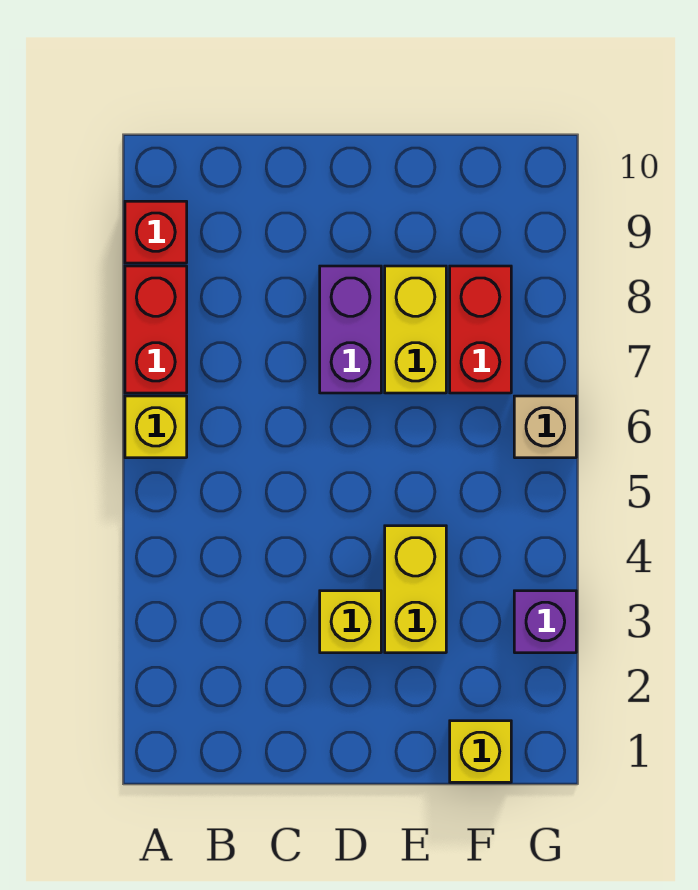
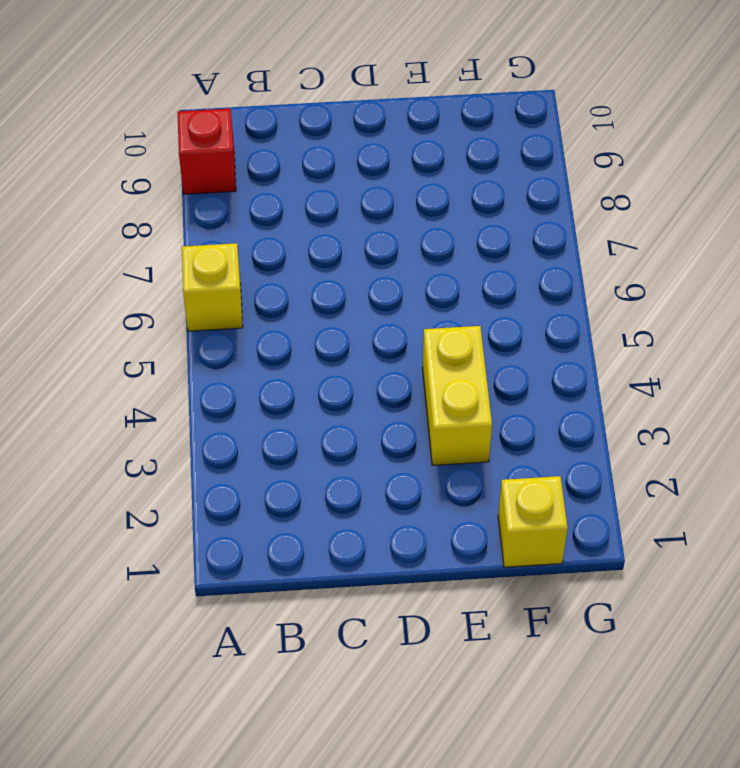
none -> red 1x2 brick [125,266,187,393]
none -> yellow 1x1 brick [320,591,381,653]

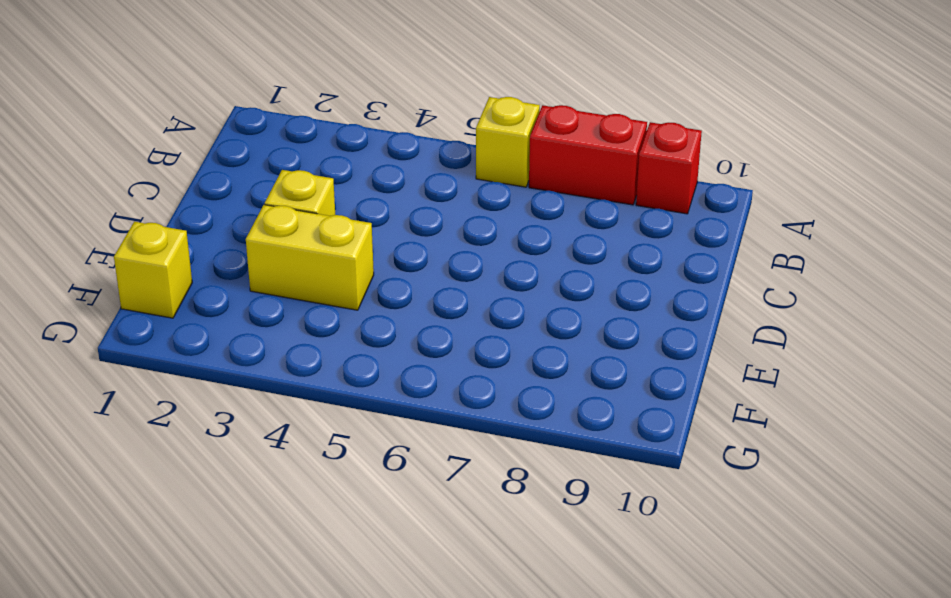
none -> purple 1x2 brick [320,266,381,393]
none -> yellow 1x2 brick [385,266,446,393]

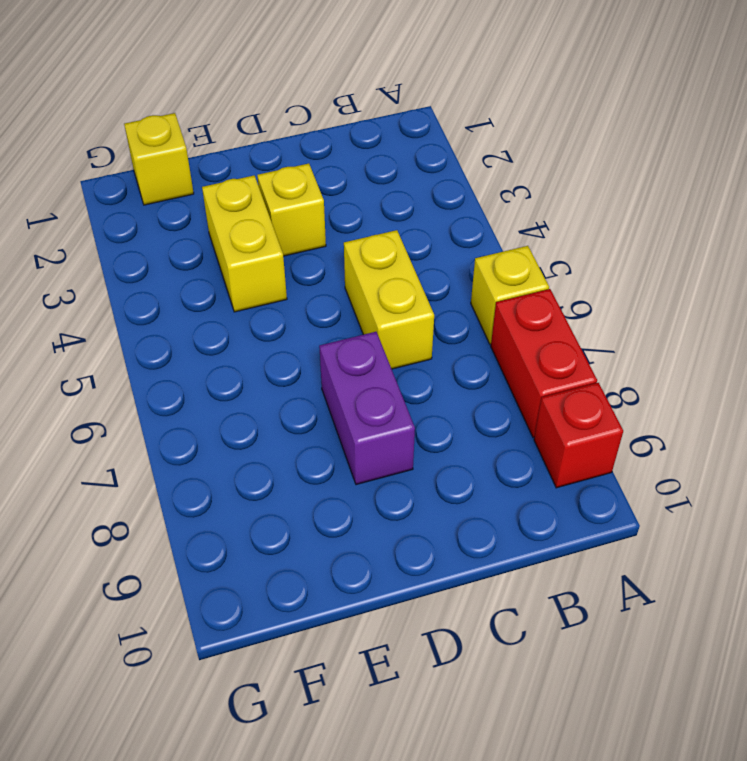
yellow 1x2 brick [344,230,434,369] -> yellow 1x2 brick moved to [385,266,446,393]
none -> red 1x2 brick [450,266,511,393]
none -> purple 1x1 brick [514,591,576,653]

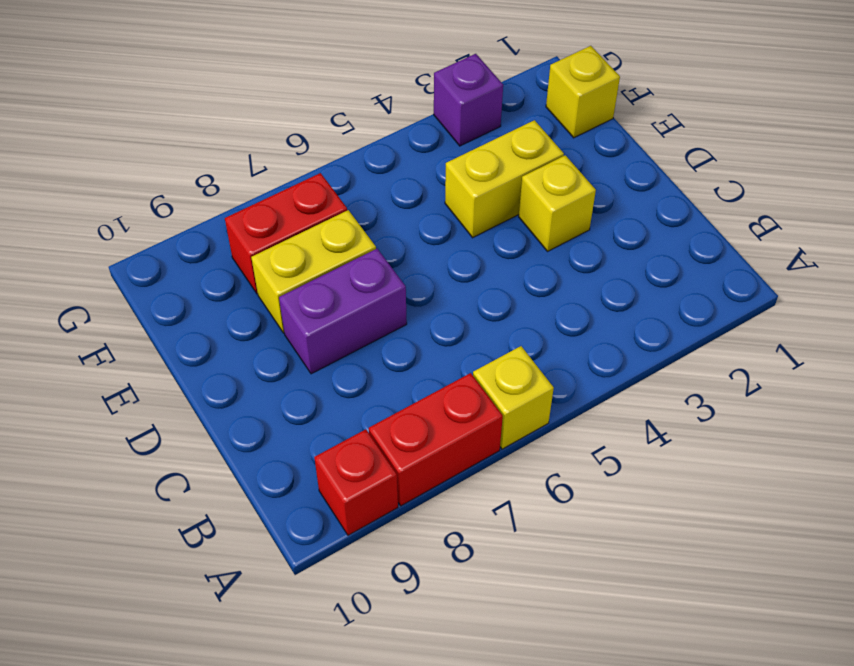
none -> tan 1x1 brick [514,396,576,458]

